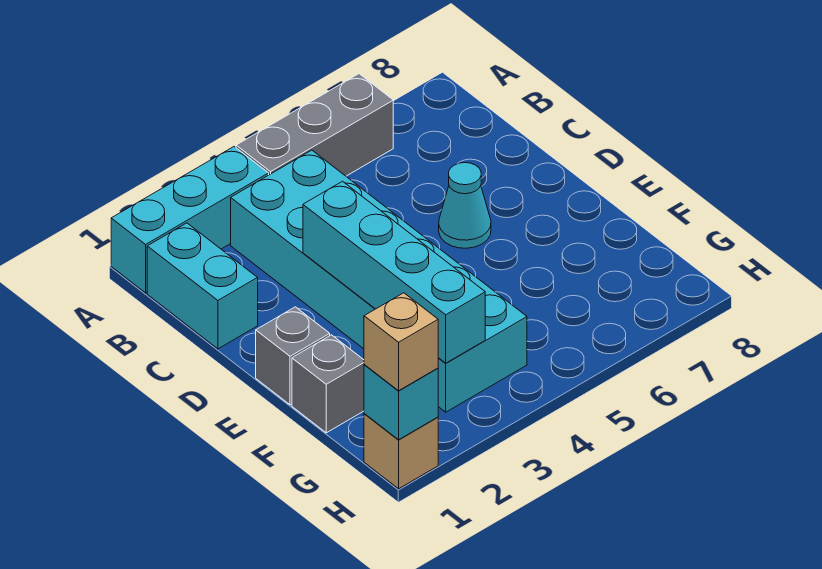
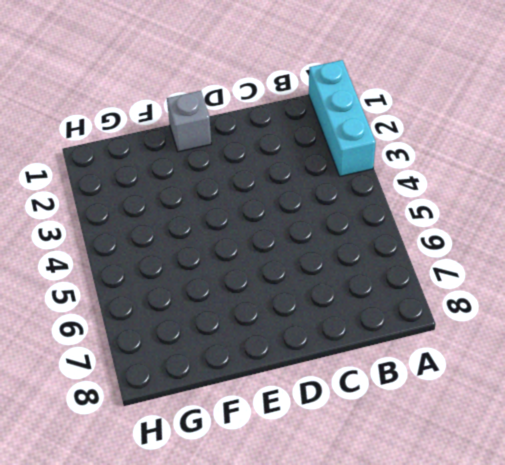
none -> grey 1x3 brick [236,74,393,176]
none -> cyan 1x2 brick [147,223,258,349]

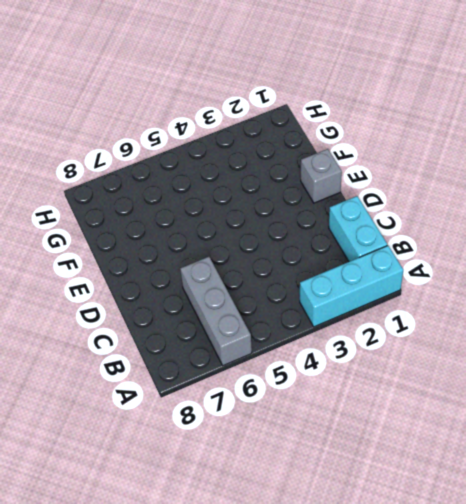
grey 1x3 brick [180,257,252,366] -> grey 1x3 brick turned to [236,74,393,176]
none -> cyan 2x6 brick [231,150,527,412]
none -> cyan 1x1 cone [439,163,491,248]

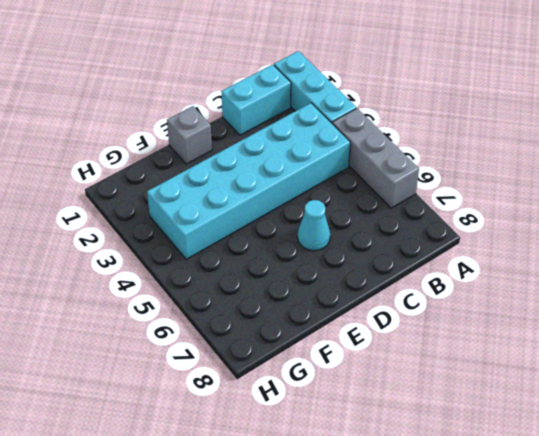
none -> grey 1x1 brick [292,335,364,433]
none -> tan 1x1 brick [364,414,438,489]

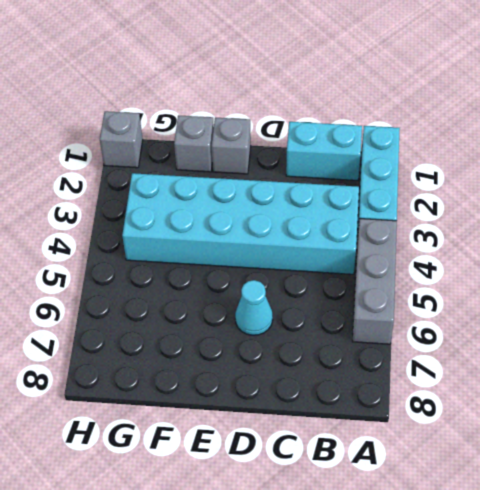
grey 1x1 brick [100,111,143,168] -> tan 1x1 brick [364,414,438,489]
none -> cyan 1x4 brick [303,181,485,363]
none -> cyan 1x1 brick [364,365,438,440]

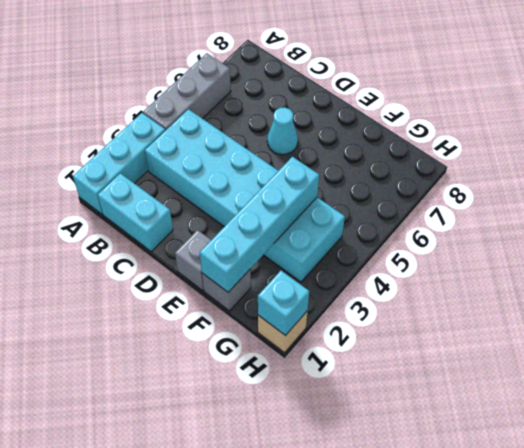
cyan 1x4 brick [200,157,319,292] -> cyan 1x4 brick turned to [303,181,485,363]
none -> tan 1x1 brick [364,293,438,391]

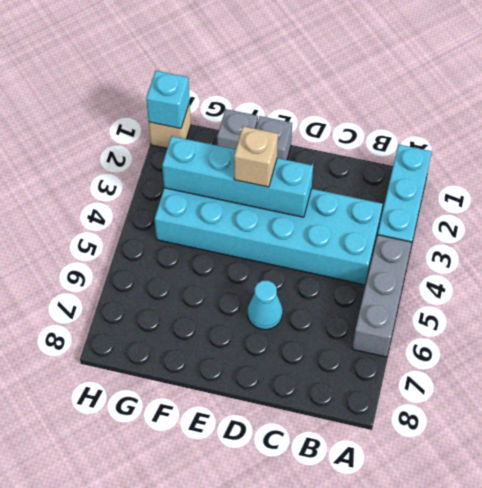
tan 1x1 brick [234,126,278,187] -> tan 1x1 brick moved to [364,293,438,391]
none -> cyan 1x2 brick [147,223,258,349]

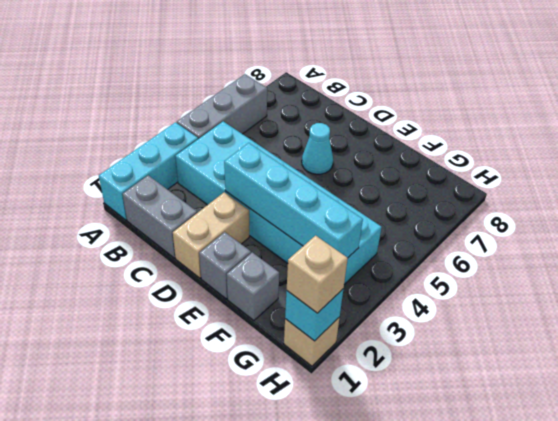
grey 1x2 brick [123,175,197,258] -> cyan 1x2 brick [147,223,258,349]
tan 1x2 brick [173,192,249,278] -> none

